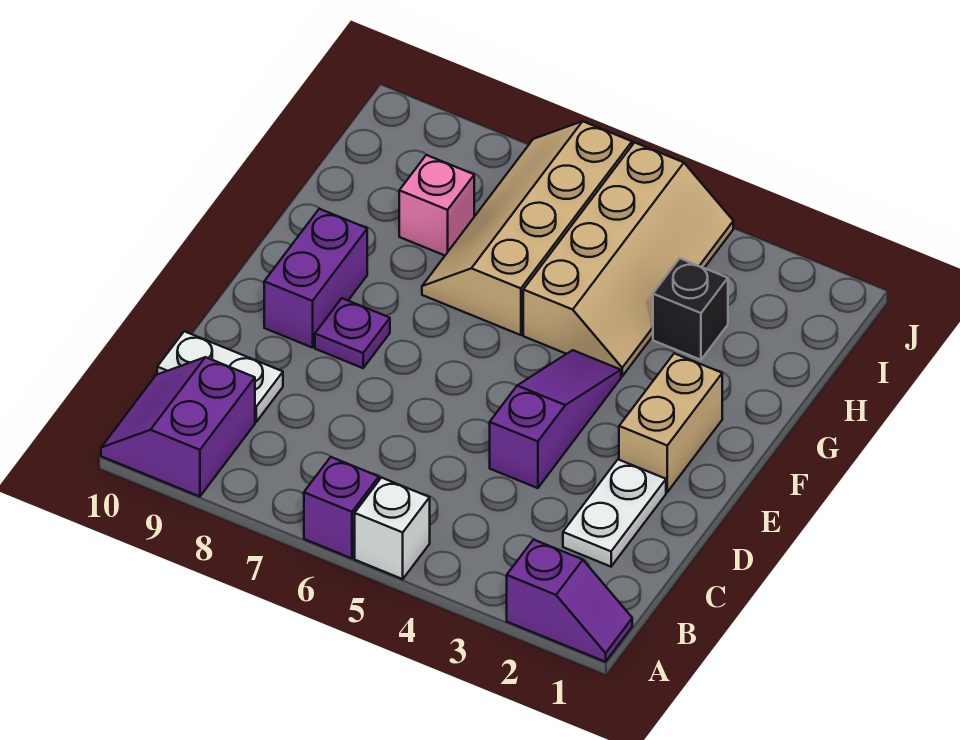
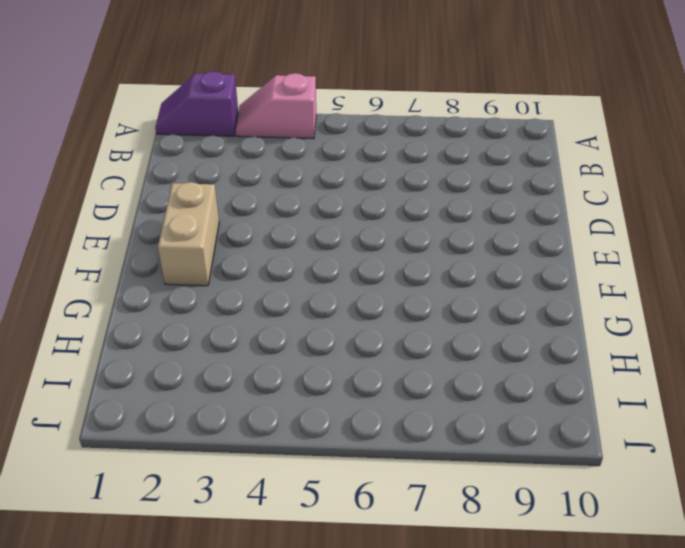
pink 1x2 slope [235,73,316,139] -> none
none -> white 1x1 brick [355,478,430,579]
none -> purple 1x1 brick [304,457,379,558]
none -> purple 2x2 slope [101,357,255,496]

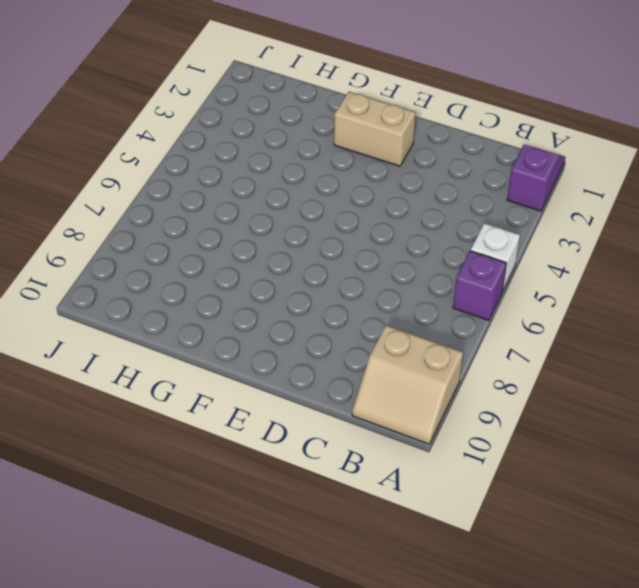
tan 2x2 slope [352,325,463,444] -> purple 2x2 slope [101,357,255,496]
none -> white 1x2 plate [563,460,666,567]
none -> white 1x2 plate [157,331,283,422]
none -> purple 1x3 slope [490,350,621,488]

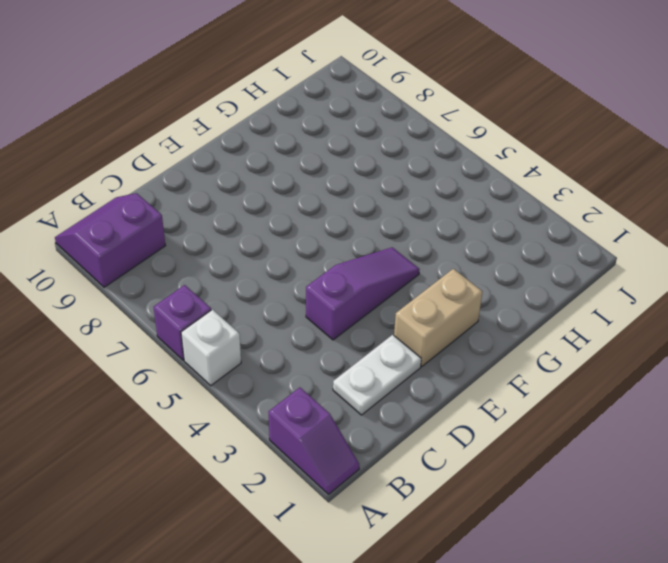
none -> white 1x2 plate [157,331,283,422]
none -> purple 1x1 plate [315,298,390,368]
none -> purple 1x2 brick [264,209,367,348]

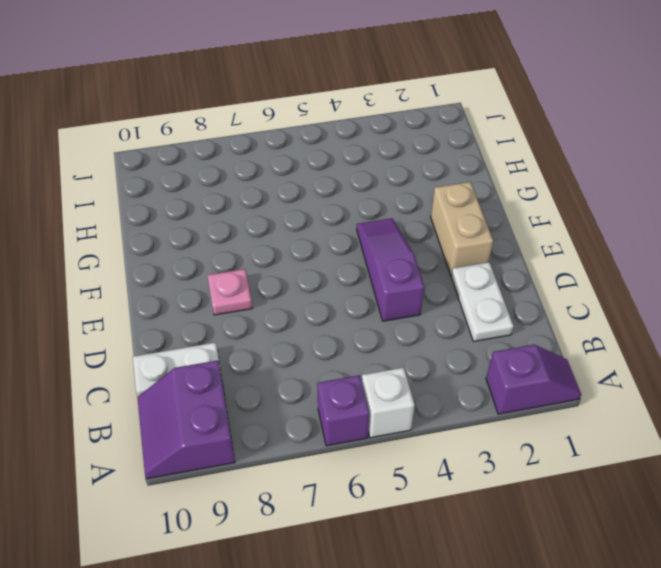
pink 1x1 plate [207,269,252,315] -> purple 1x1 plate [315,298,390,368]
none -> purple 1x2 brick [264,209,367,348]
none -> tan 2x4 slope [523,143,733,376]
none -> tan 2x4 slope [422,121,632,335]

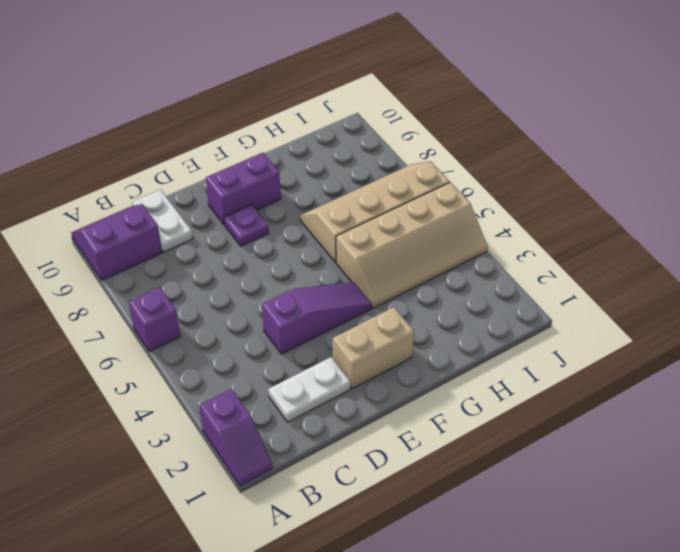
none -> white 1x1 brick [355,478,430,579]
none -> black 1x1 brick [653,258,728,360]
none -> pink 1x1 brick [399,155,474,255]

